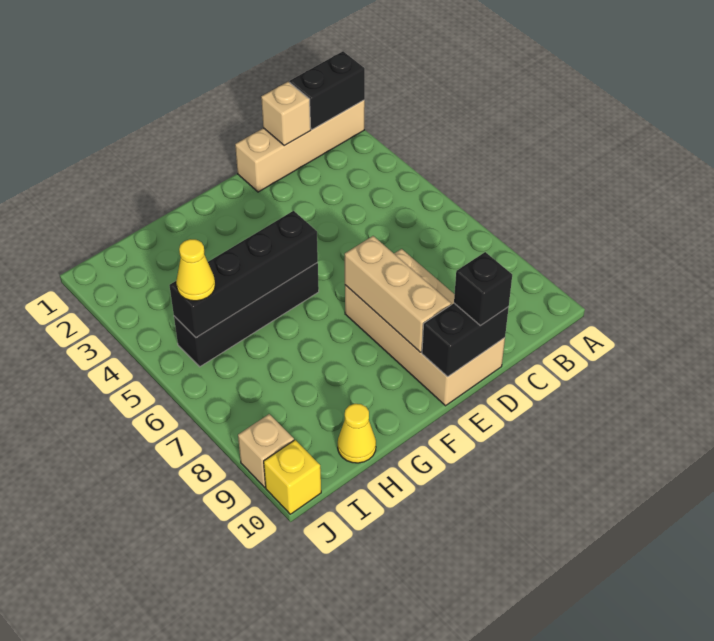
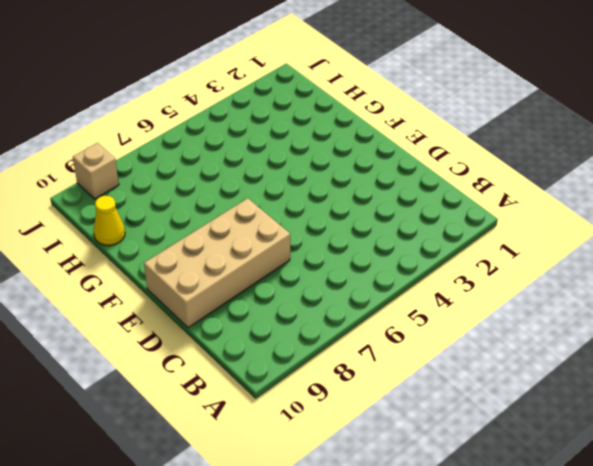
none -> tan 1x4 brick [235,100,365,192]
none -> black 1x4 brick [174,263,319,367]
none -> yellow 1x1 brick [264,440,321,514]

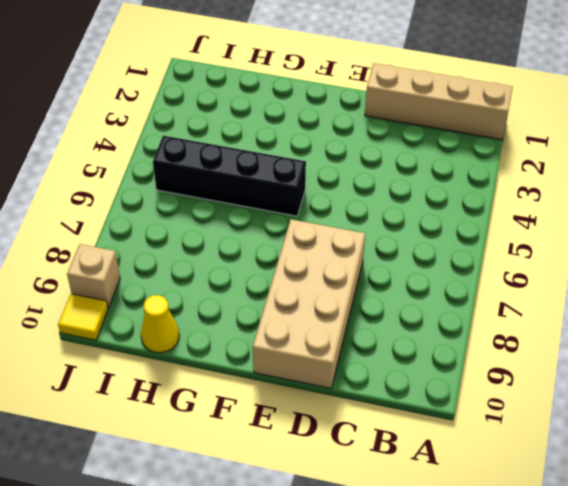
yellow 1x1 tile [58,294,108,340] -> yellow 1x1 brick [264,440,321,514]
none -> black 1x2 brick [290,51,365,130]
none -> tan 1x1 brick [261,82,311,146]
none -> black 1x2 brick [422,303,509,377]

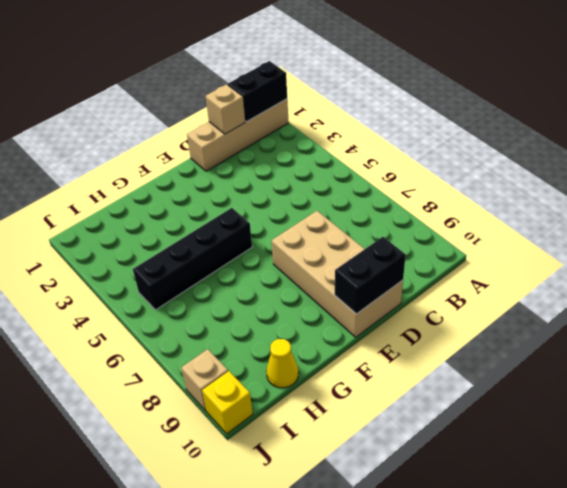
none -> tan 1x3 brick [345,236,451,352]
none -> black 1x4 brick [169,211,318,337]
none -> black 1x1 brick [454,252,512,326]

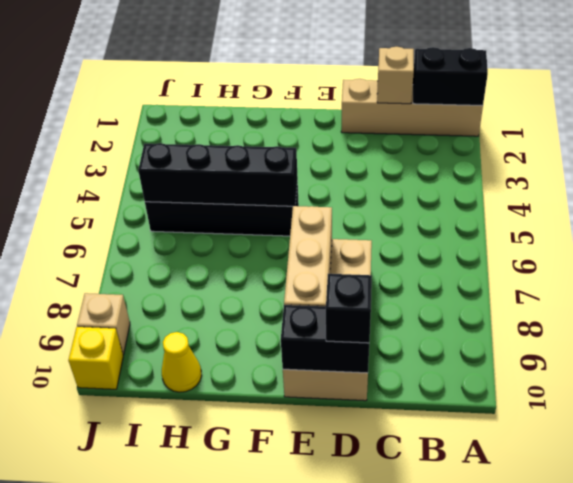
none -> yellow 1x1 cone [176,239,215,301]

